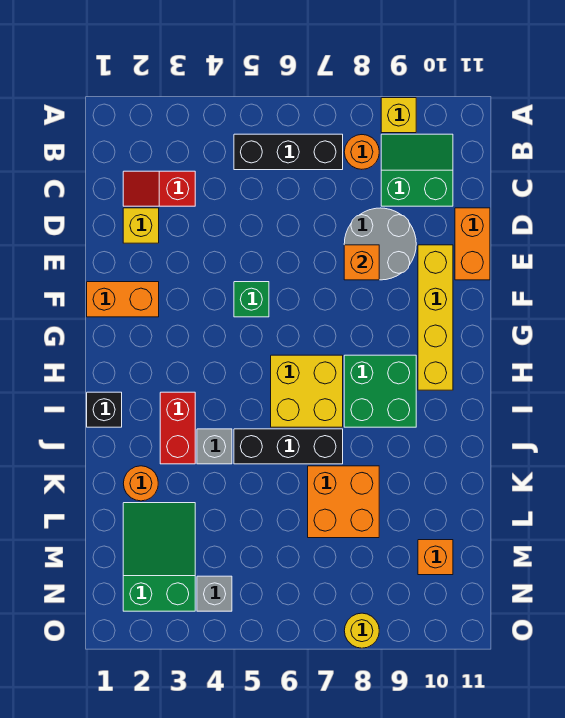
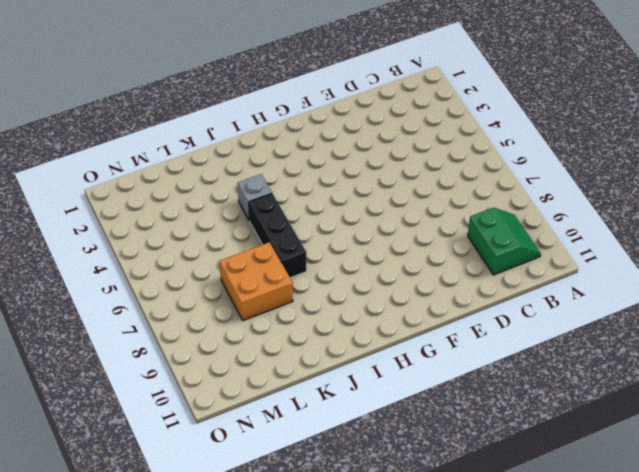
none -> yellow 1x1 brick [381,98,416,133]
none -> black 1x3 brick [234,134,343,170]
none -> orange 1x1 round brick [344,135,379,169]

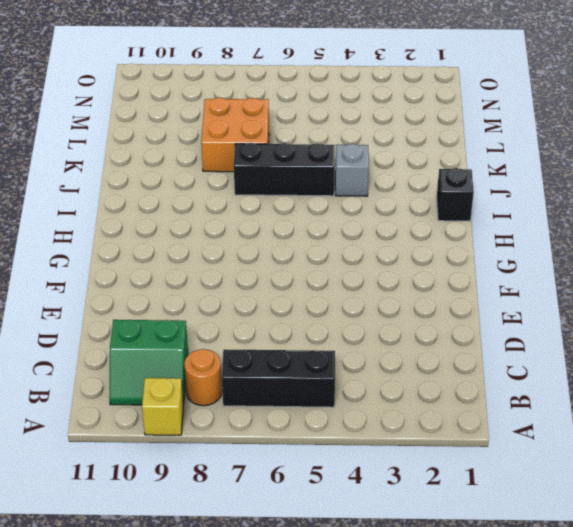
none -> red 1x2 slope [123,171,195,206]
none -> yellow 1x1 brick [123,208,159,243]
none -> grey 2x2 round brick [344,208,416,280]

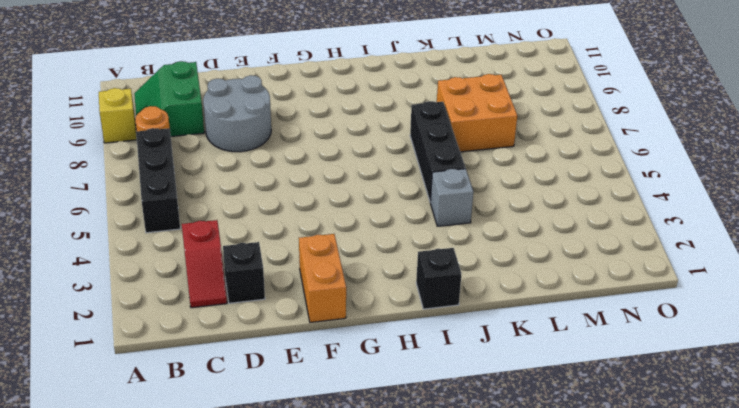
black 1x1 brick [223,242,265,303] -> yellow 1x1 brick [123,208,159,243]
none -> orange 1x2 brick [455,208,490,280]
none -> yellow 1x4 brick [418,245,453,390]
none -> green 1x1 brick [234,282,269,317]

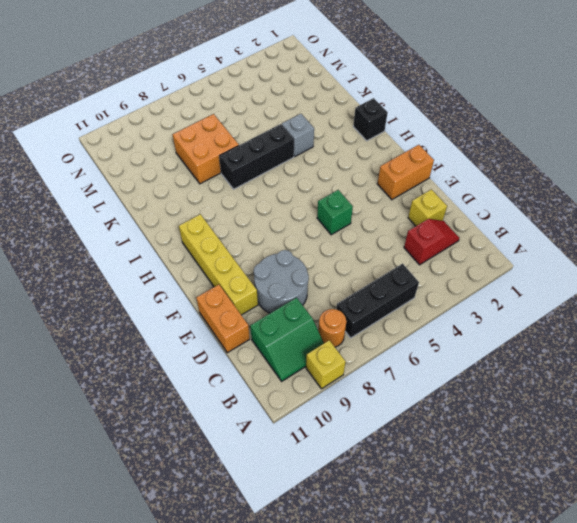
none -> yellow 2x2 brick [271,355,343,427]
none -> green 2x2 brick [344,355,416,427]
none -> red 1x2 brick [160,392,195,464]

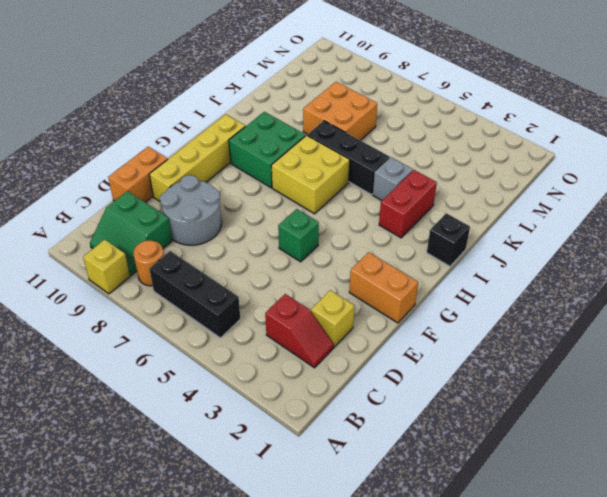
none -> orange 1x1 round brick [123,466,158,501]
none -> green 2x3 slope [123,503,195,611]
none -> orange 1x1 brick [418,540,453,575]

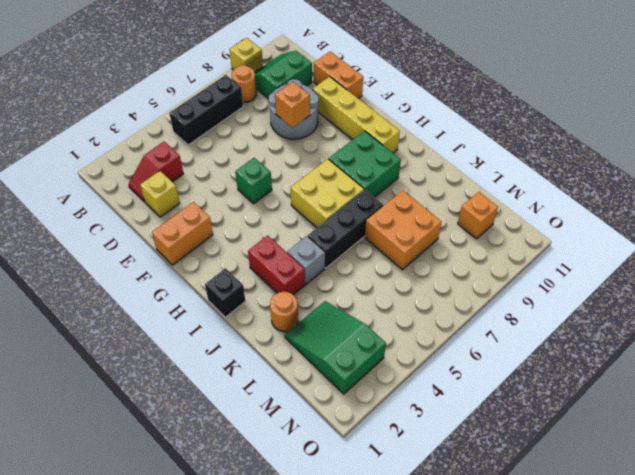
none -> grey 1x1 brick [197,576,232,611]
none -> yellow 1x1 round brick [344,613,379,648]

